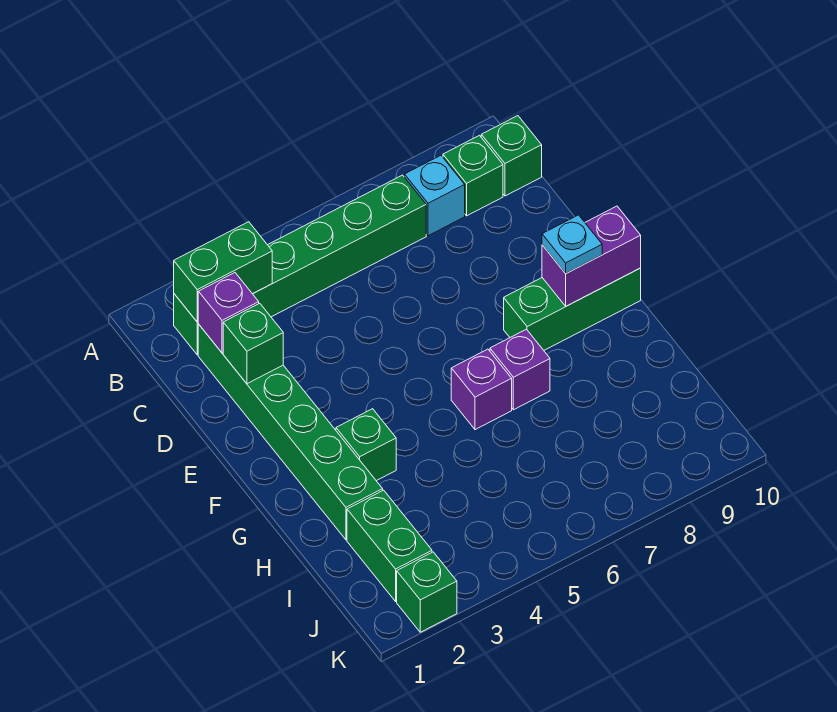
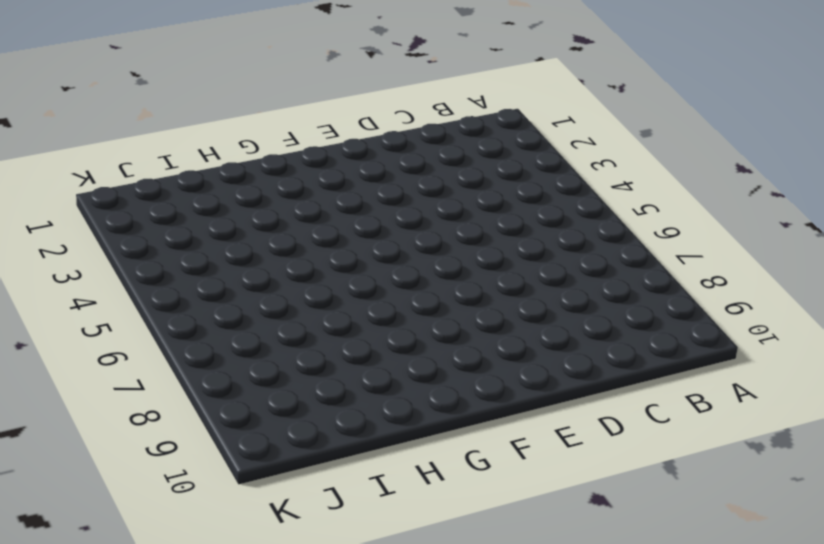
none -> green 1x6 brick [174,175,426,355]
none -> cyan 1x1 brick [404,155,465,236]
none -> green 1x1 brick [443,135,503,216]

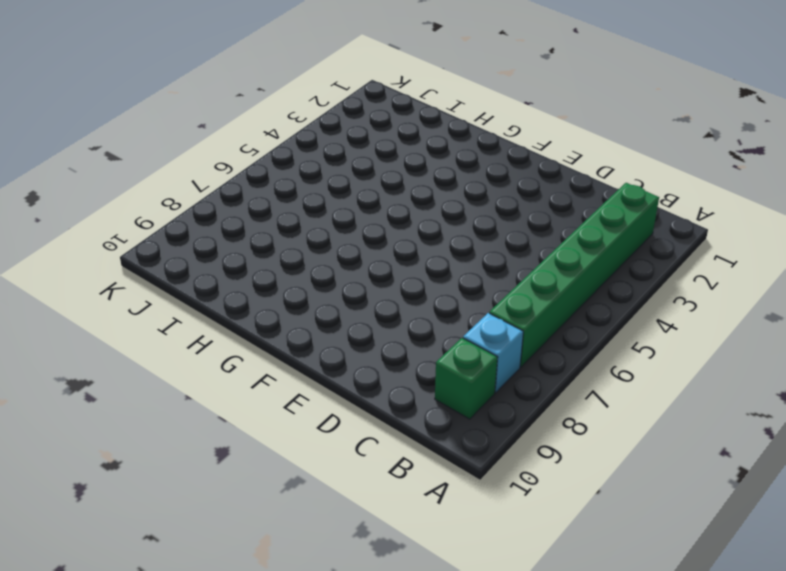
none -> green 1x1 brick [481,116,542,196]
none -> green 1x6 brick [198,324,383,540]
none -> green 1x3 brick [504,268,641,350]

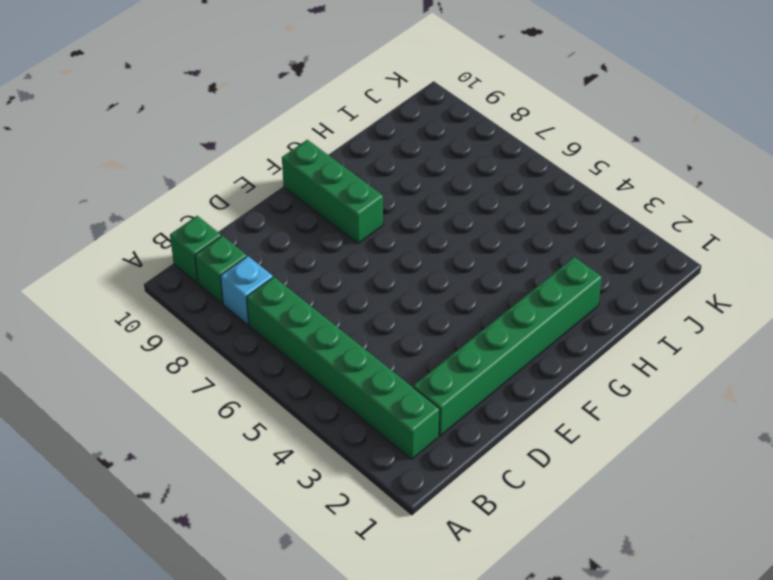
none -> green 1x1 brick [336,409,396,481]
none -> purple 1x1 brick [451,349,512,430]
none -> purple 1x1 brick [490,329,550,410]

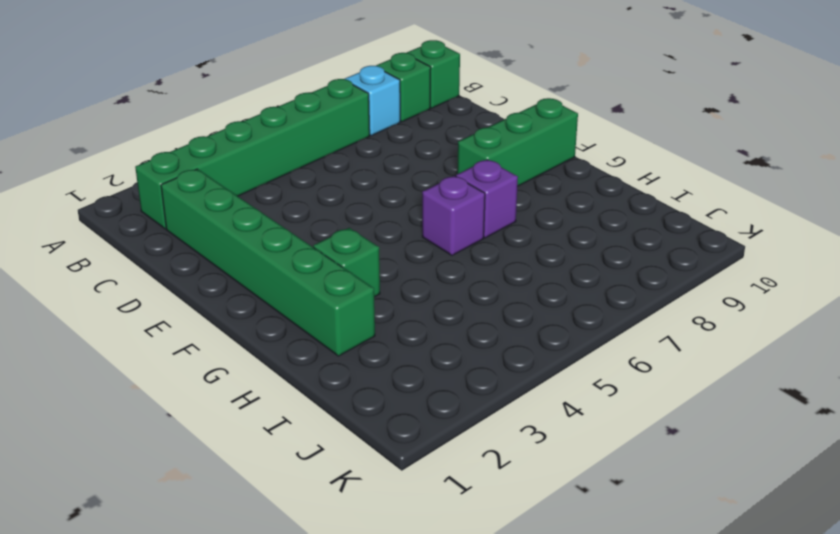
none -> green 1x2 brick [347,490,432,601]
none -> green 1x1 brick [397,552,457,632]
none -> green 1x2 brick [174,222,272,322]

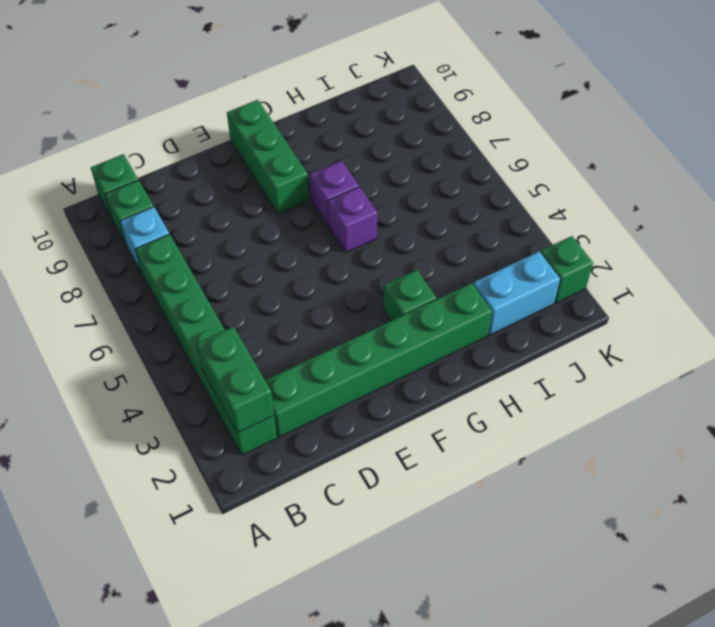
cyan 1x2 brick [473,252,560,335] -> green 1x2 brick [347,490,432,601]
none -> purple 1x1 brick [198,273,259,353]
none -> green 1x1 brick [223,303,283,384]
none -> purple 1x2 brick [542,206,641,306]

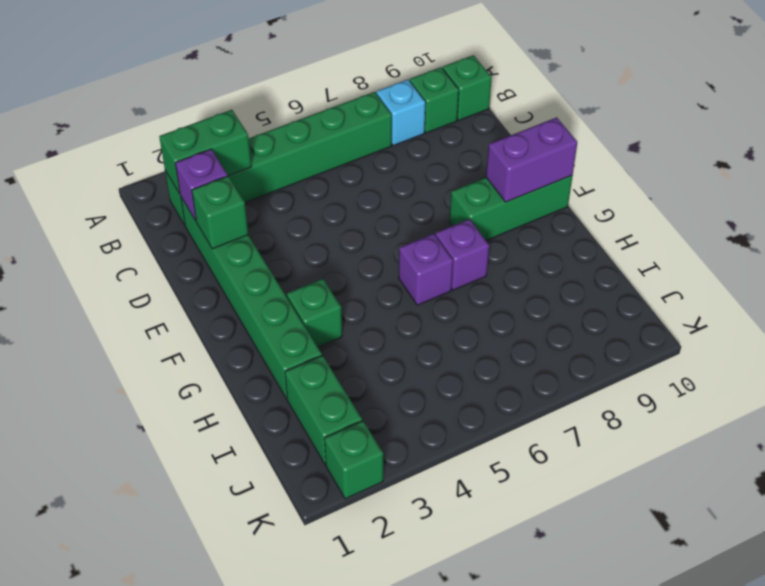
none -> cyan 1x1 plate [542,215,602,273]

